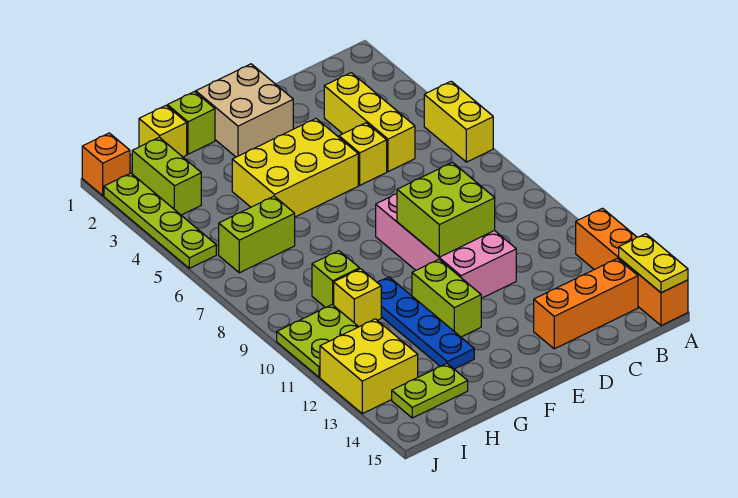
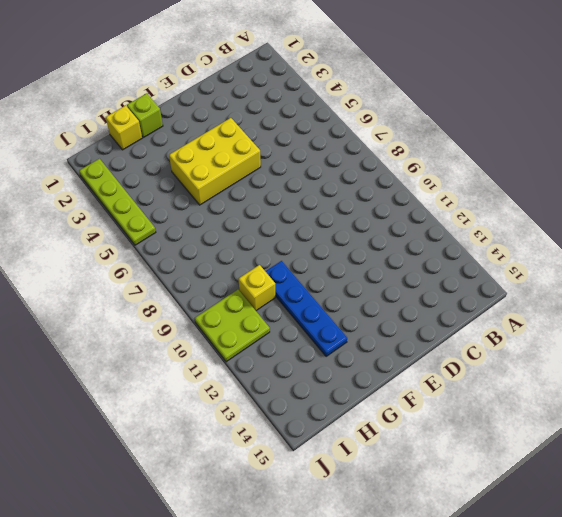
none -> yellow 1x2 brick [424,81,493,162]
none -> orange 1x4 brick [576,208,688,326]
none -> orange 1x3 brick [534,259,638,349]

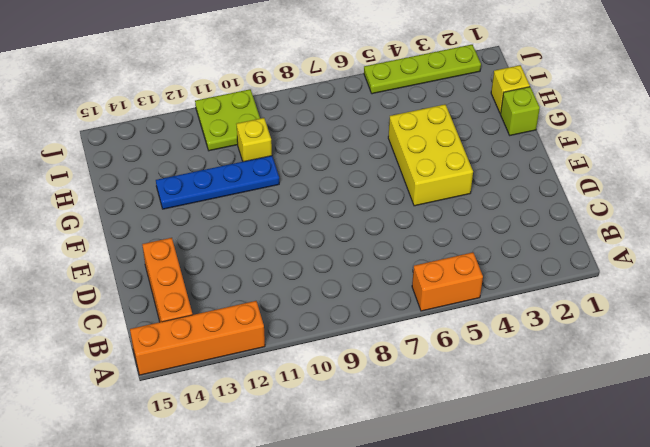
orange 1x2 brick [412,252,483,311] -> yellow 1x2 brick [424,81,493,162]
none -> yellow 1x3 brick [324,73,415,172]
none -> yellow 1x1 brick [339,123,387,185]
none -> pink 2x4 brick [376,194,516,298]

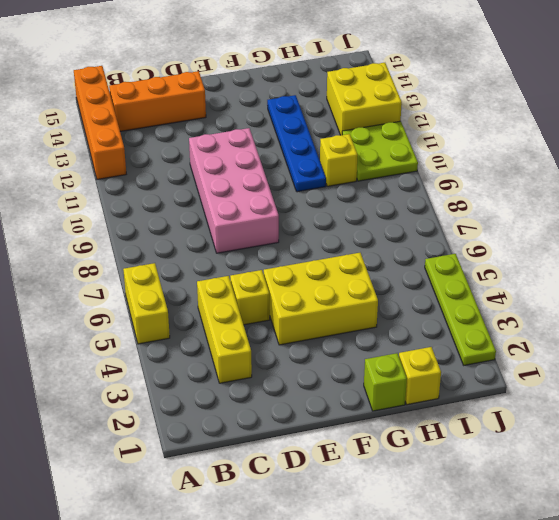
none -> tan 2x2 brick [196,64,293,157]
none -> lime 1x2 brick [412,259,481,337]
none -> lime 1x2 brick [219,196,295,273]

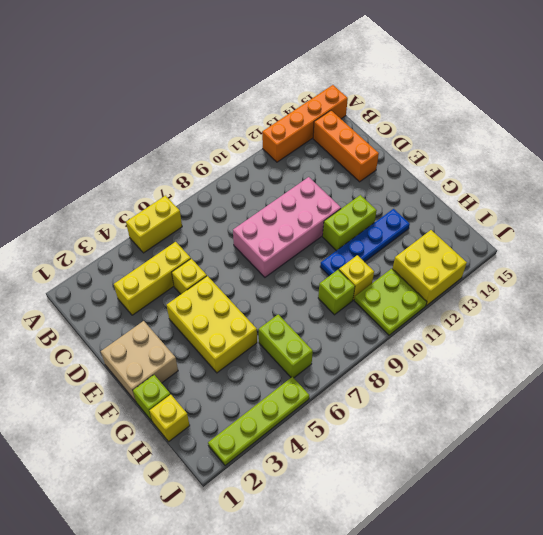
none -> lime 1x2 plate [392,364,468,418]
none -> lime 1x2 brick [132,137,201,215]
none -> orange 1x1 brick [82,133,130,196]

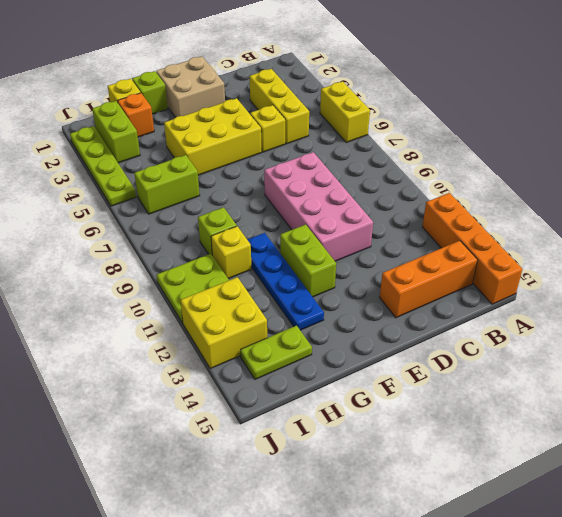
orange 1x1 brick [118,93,154,137] -> orange 1x1 brick moved to [82,133,130,196]
none -> yellow 1x2 plate [619,234,688,293]
none -> lime 2x2 brick [397,163,495,257]

